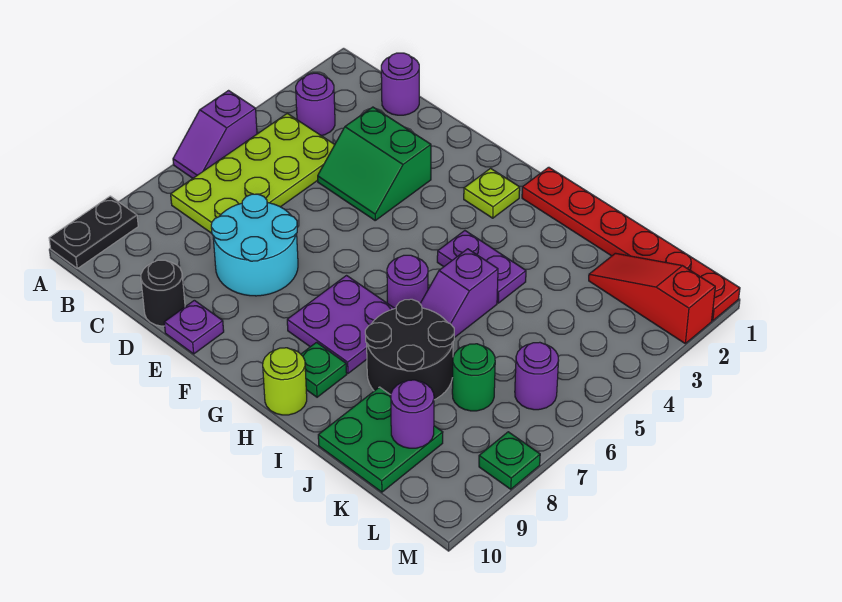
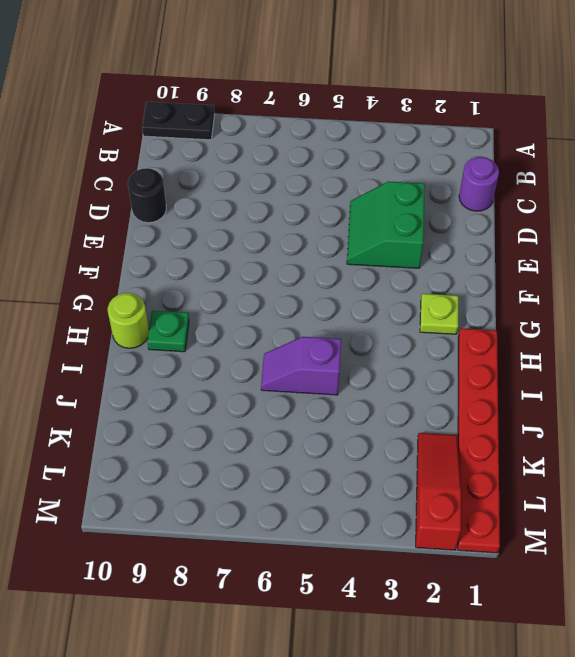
none -> purple 1x2 slope [173,91,257,178]
none -> purple 1x1 round brick [296,73,335,136]
none -> lime 2x4 plate [171,114,335,233]

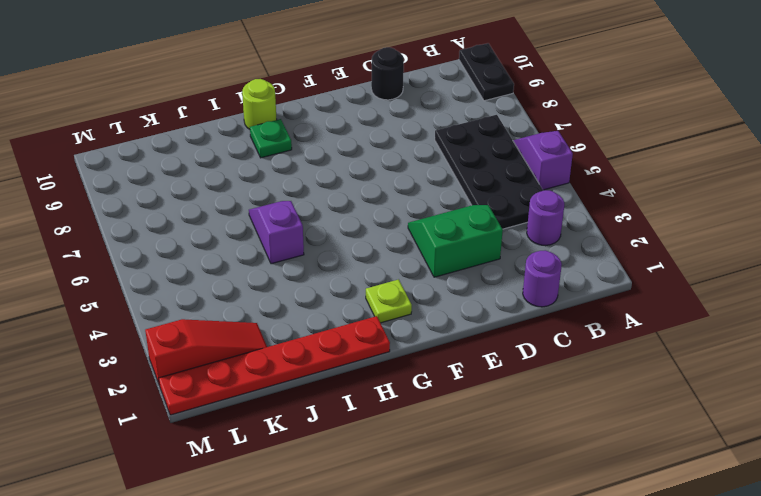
black 2x4 plate [435,115,543,229] -> lime 2x4 plate [171,114,335,233]
none -> cyan 2x2 round brick [211,194,298,296]
none -> purple 1x1 plate [164,300,224,354]
none -> purple 2x2 plate [287,276,395,373]

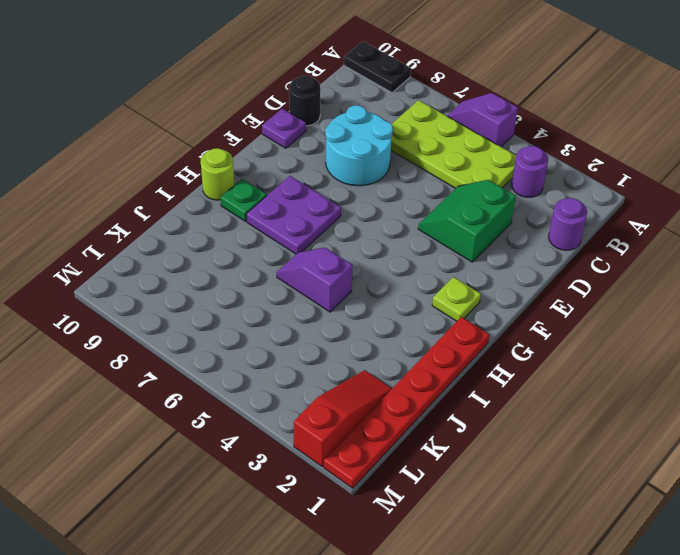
none -> purple 1x2 plate [437,231,526,303]
none -> purple 1x1 round brick [387,255,428,308]
none -> black 2x2 round brick [365,299,454,400]

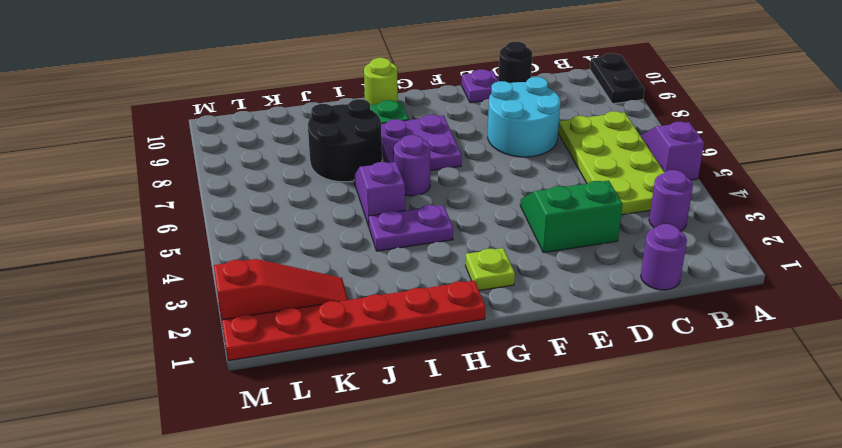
none -> green 2x2 plate [318,387,443,492]
none -> green 1x1 round brick [452,344,495,411]
none -> purple 1x1 round brick [515,342,559,410]

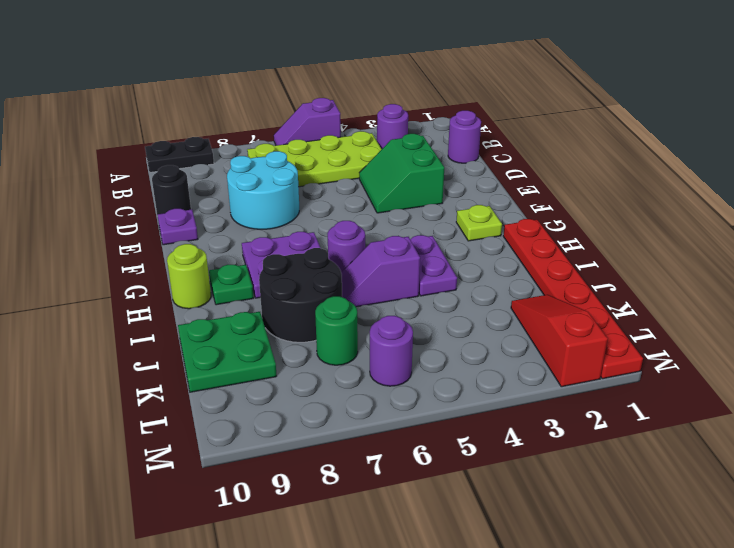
none -> green 1x1 plate [479,432,540,489]
none -> purple 1x1 round brick [391,380,434,448]

